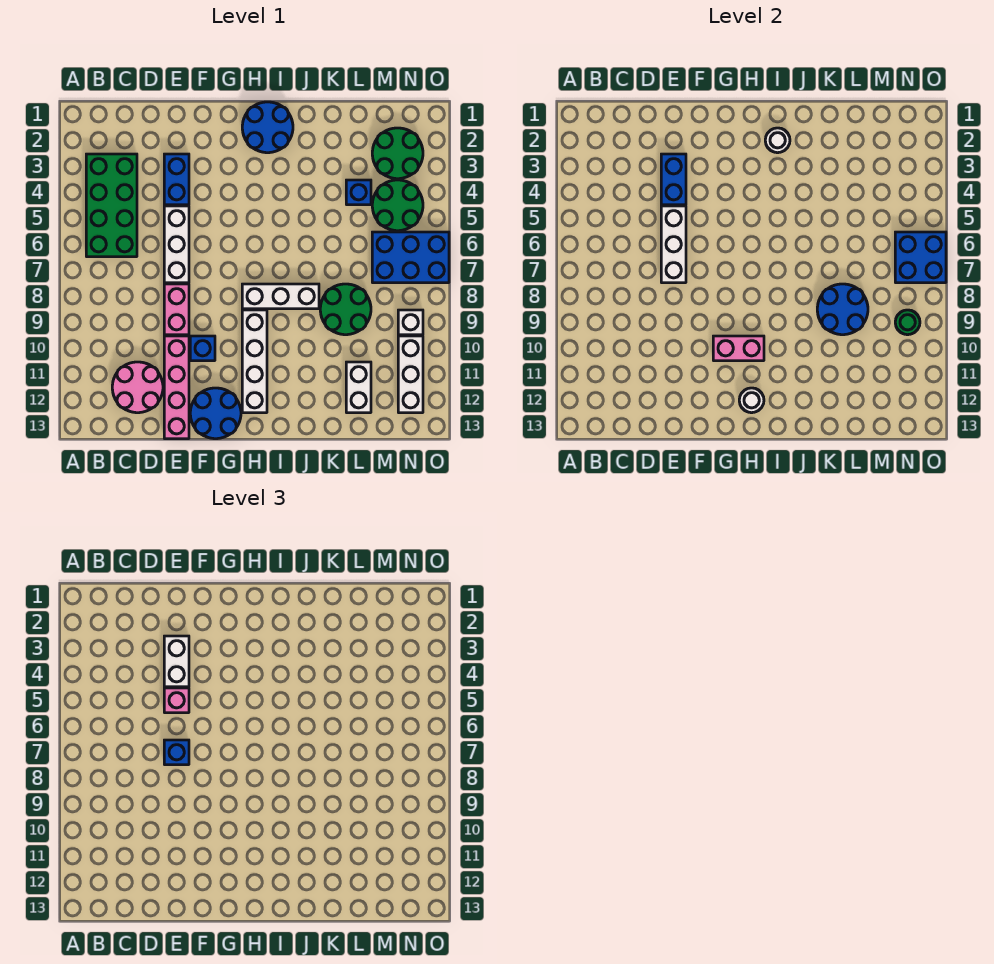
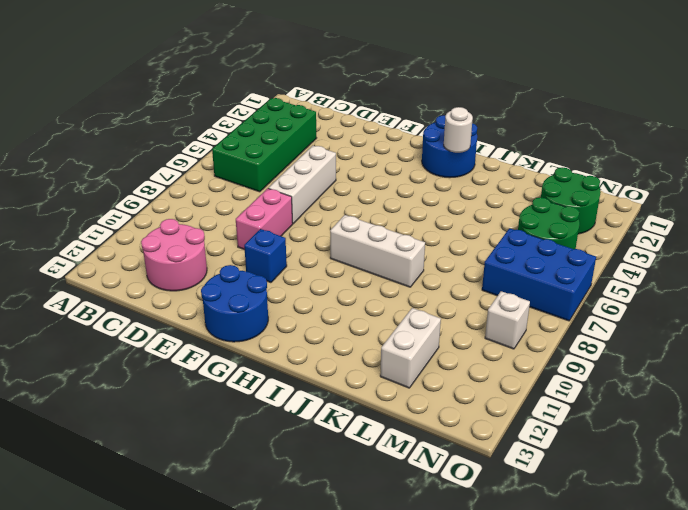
none -> blue 1x2 brick [164,154,189,205]
none -> pink 1x4 brick [164,336,189,439]
none -> white 1x4 brick [242,310,267,413]
none -> green 2x2 round brick [320,284,371,335]

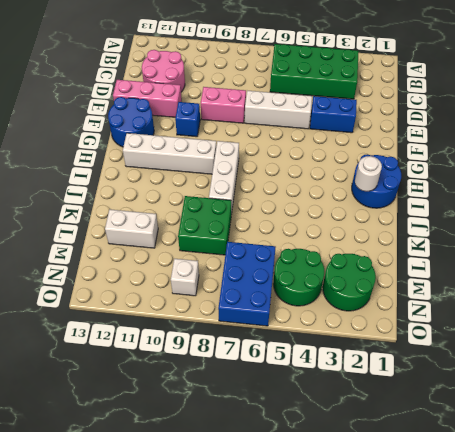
pink 1x3 brick [113,80,182,117] -> pink 1x4 brick [164,336,189,439]
green 2x2 brick [178,196,231,255] -> green 2x2 round brick [320,284,371,335]
none -> blue 1x1 brick [346,180,371,205]
none -> white 1x3 brick [398,336,423,413]
none -> blue 1x2 brick [661,154,686,205]
none -> white 1x3 brick [661,206,686,283]

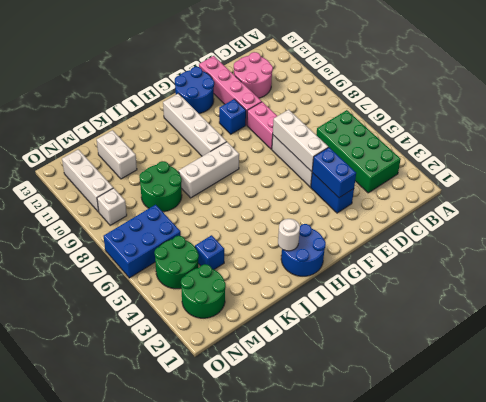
none -> pink 1x2 brick [713,336,764,361]
none -> white 1x1 round brick [739,388,764,413]
none -> blue 2x2 round brick [817,284,868,335]
none -> blue 2x2 brick [895,232,946,283]

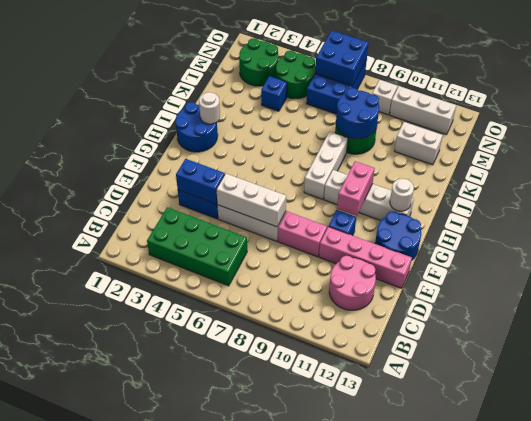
none -> green 1x1 round brick [895,310,920,335]
none -> white 1x2 brick [164,636,189,687]
none -> pink 1x1 brick [164,688,189,713]
none -> blue 1x1 brick [164,740,189,765]

